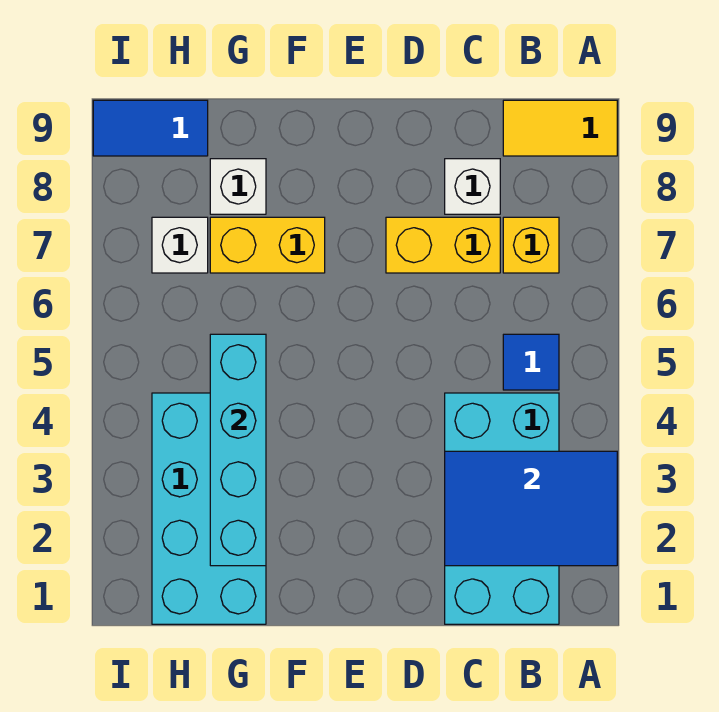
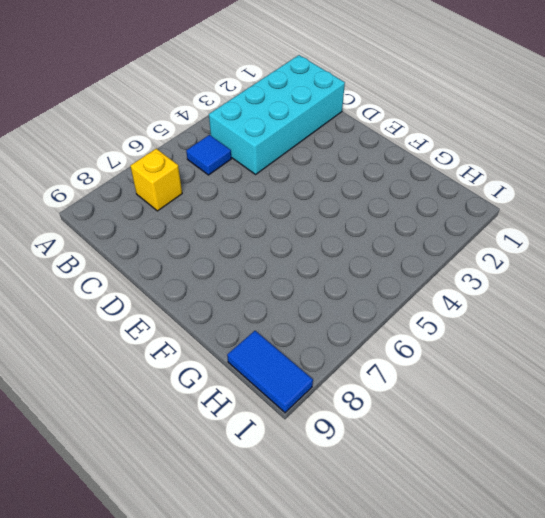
none -> yellow 1x2 tile [503,100,617,156]
none -> yellow 1x2 brick [386,217,500,273]
none -> white 1x1 brick [445,159,500,214]

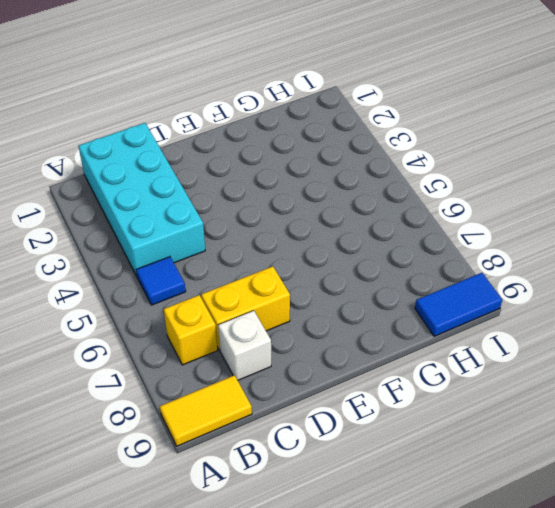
none -> yellow 1x2 brick [210,217,325,273]
none -> cyan 2x4 brick [152,393,266,624]
none -> white 1x1 brick [210,159,266,214]

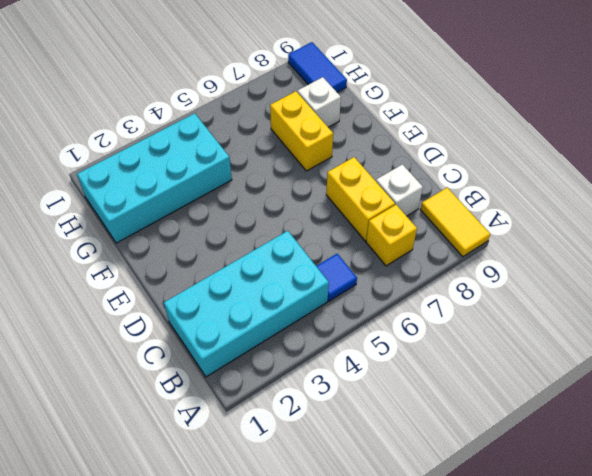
none -> white 1x1 brick [152,217,208,273]
none -> blue 2x3 tile [445,451,617,566]
none -> cyan 1x4 brick [210,334,266,566]

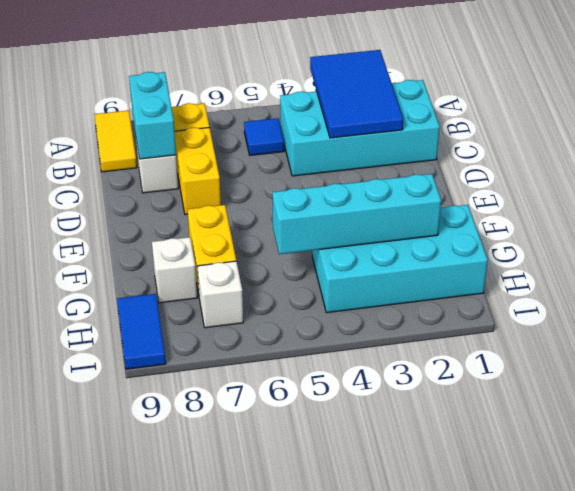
cyan 1x2 brick [129,72,176,159] -> none

